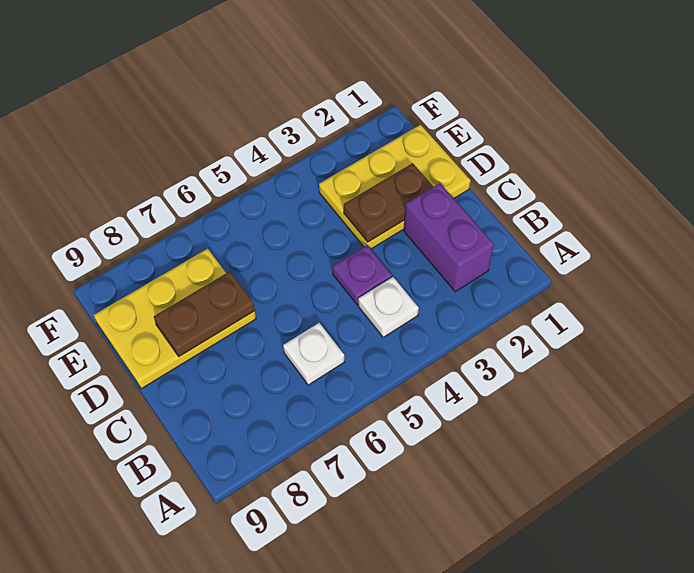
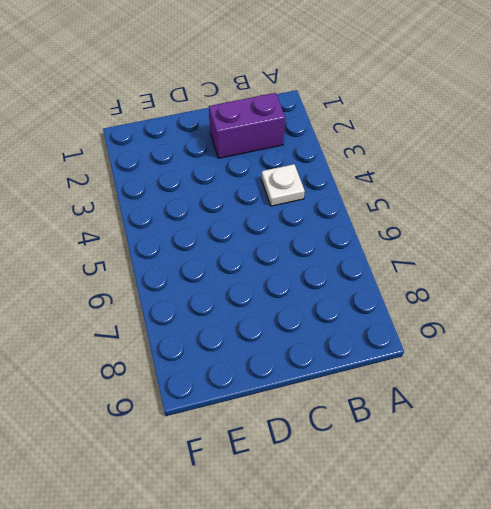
none -> white 1x1 plate [283,323,344,385]
none -> purple 1x1 plate [333,245,392,305]

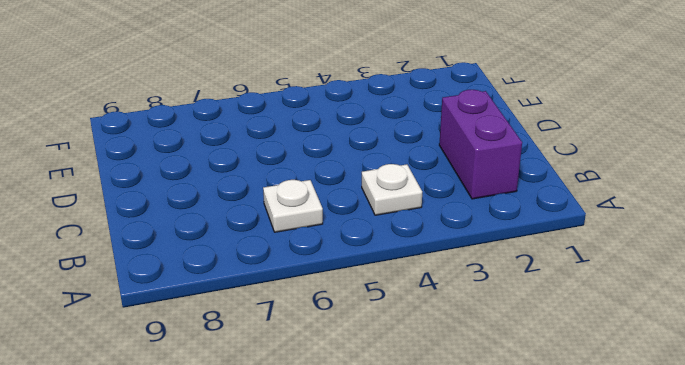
none -> purple 1x1 plate [333,245,392,305]
none -> yellow 2x3 plate [319,125,471,249]

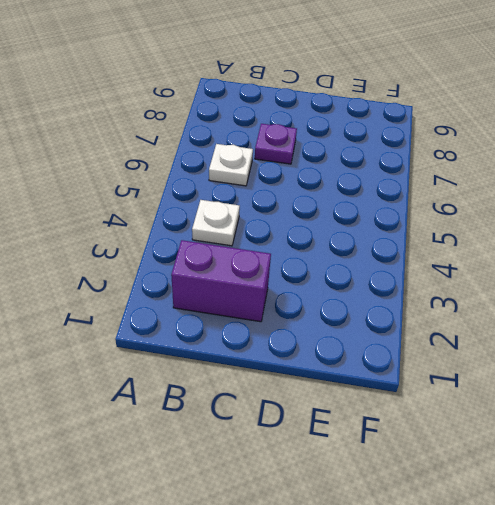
purple 1x1 plate [255,124,297,164] -> purple 1x1 plate moved to [333,245,392,305]
none -> yellow 2x3 plate [319,125,471,249]
none -> yellow 2x3 plate [94,249,256,389]

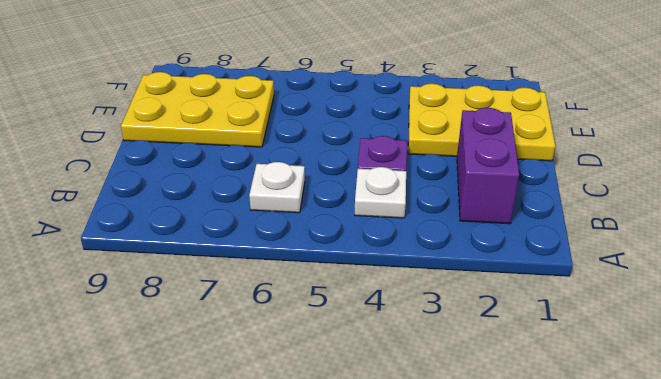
none -> brown 1x2 plate [344,163,433,242]
none -> brown 1x2 plate [154,272,255,357]

